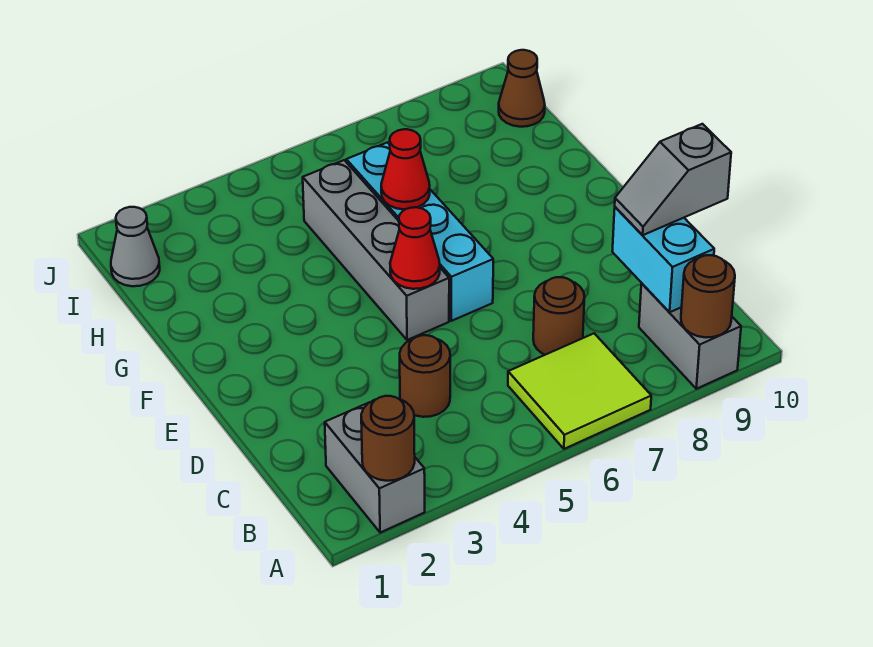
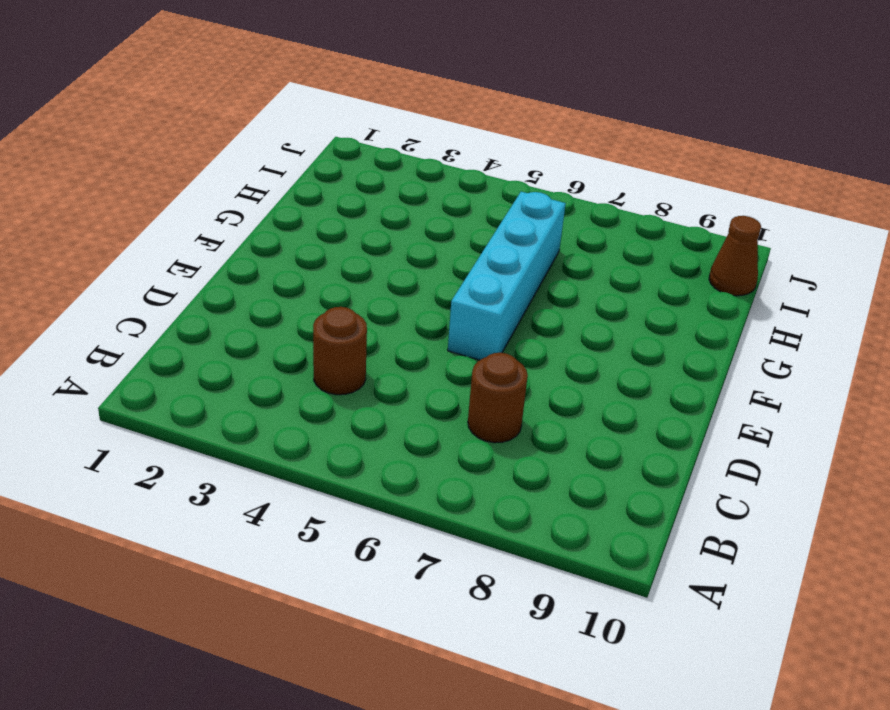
none -> grey 1x2 brick [325,403,425,533]
none -> lime 2x2 tile [508,333,651,449]
none -> grey 1x2 brick [639,284,741,389]

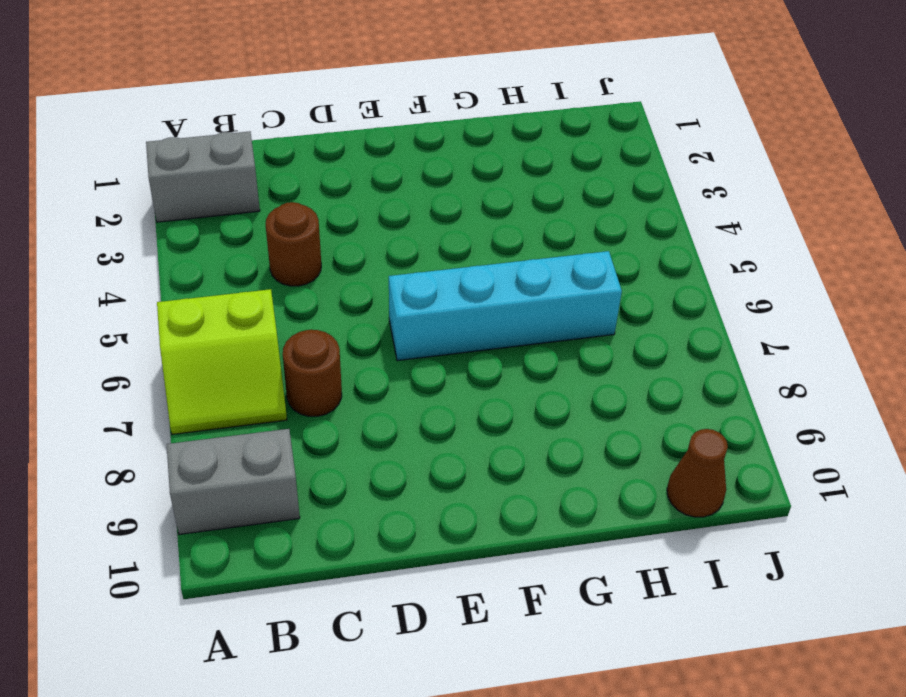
lime 2x2 slope [157,289,287,434] -> lime 2x2 tile [508,333,651,449]
none -> grey 1x4 brick [303,160,449,340]
none -> grey 1x1 cone [111,207,160,286]
none -> brown 1x1 round brick [361,396,415,481]

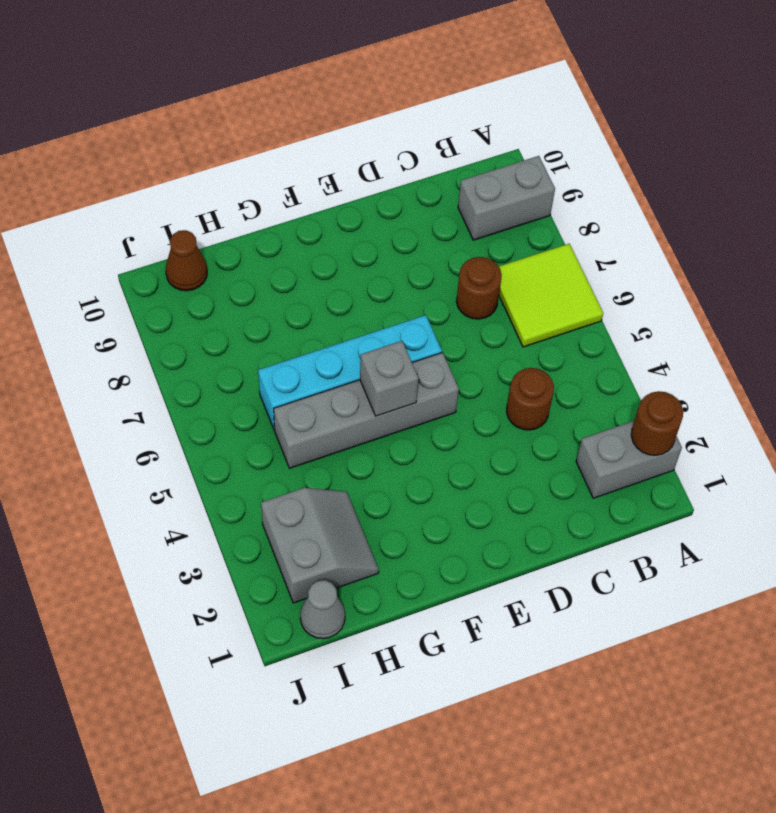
grey 1x1 brick [360,341,419,416] -> none
grey 2x2 slope [261,488,379,603] -> none
none -> brown 1x1 round brick [681,255,735,338]
none -> cyan 1x2 brick [612,207,714,312]
none -> red 1x1 cone [390,207,440,289]

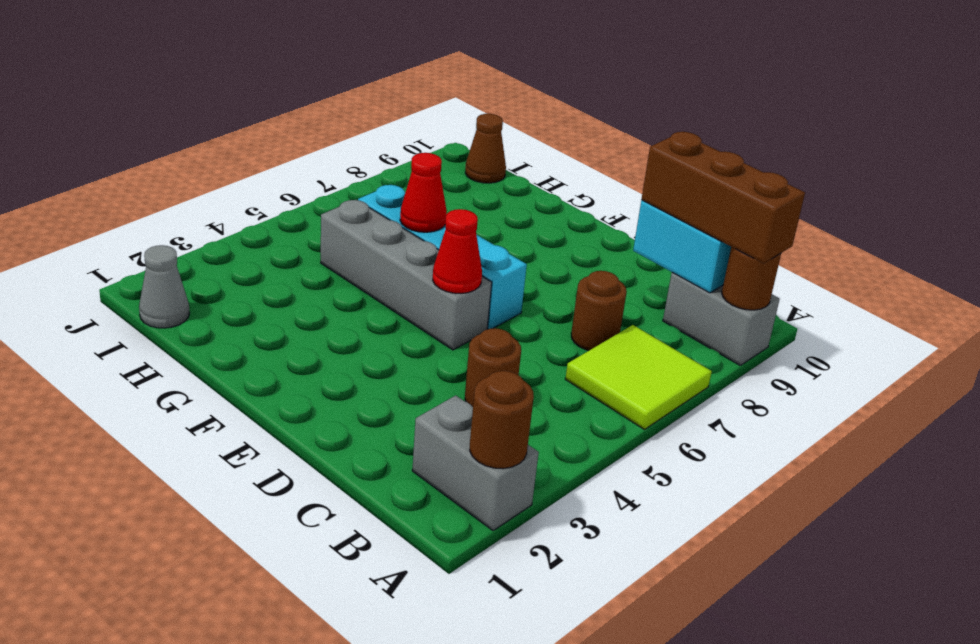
brown 1x3 brick [641,132,805,263] -> grey 1x2 slope [615,124,731,235]

